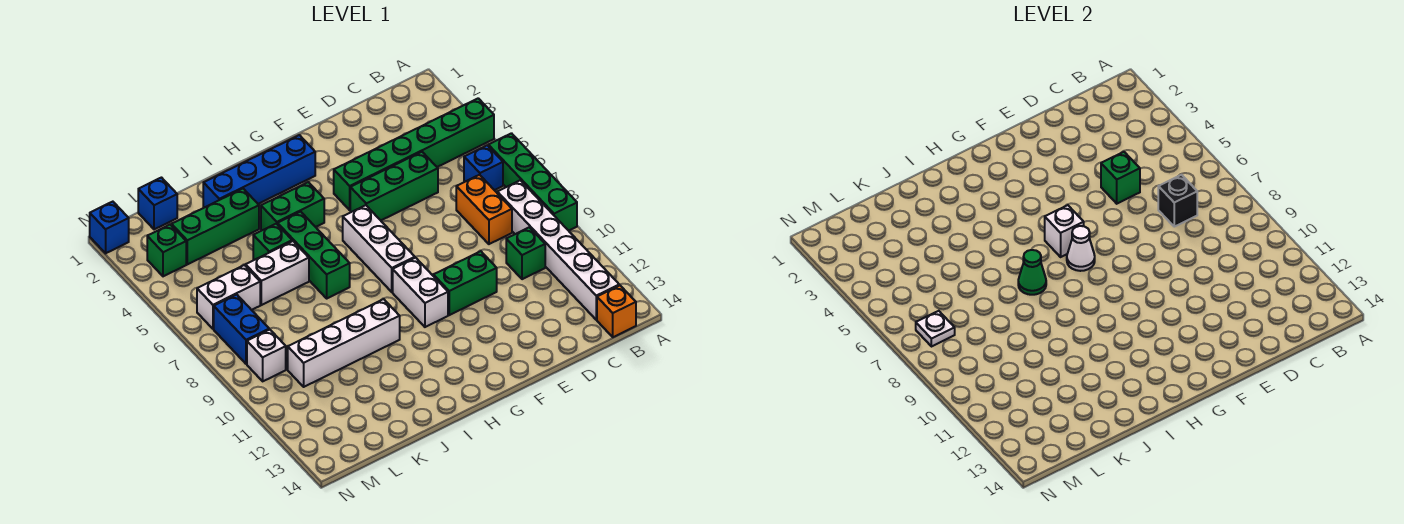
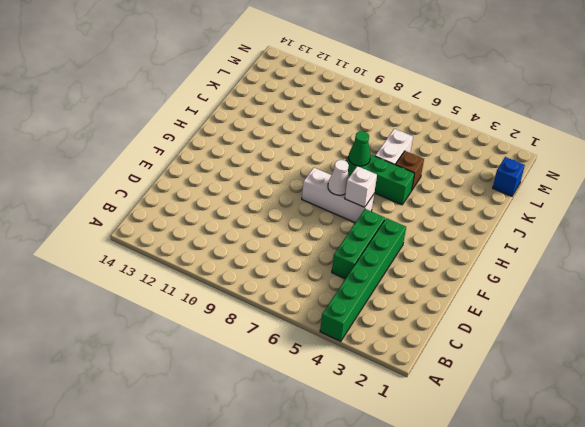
brown 1x1 brick [396,151,424,190] -> green 1x1 brick [253,224,292,260]
none -> green 1x4 brick [488,133,577,231]
none -> blue 1x1 brick [464,145,503,190]
none -> white 1x6 brick [497,180,619,320]
none -> orange 1x1 brick [597,285,636,337]

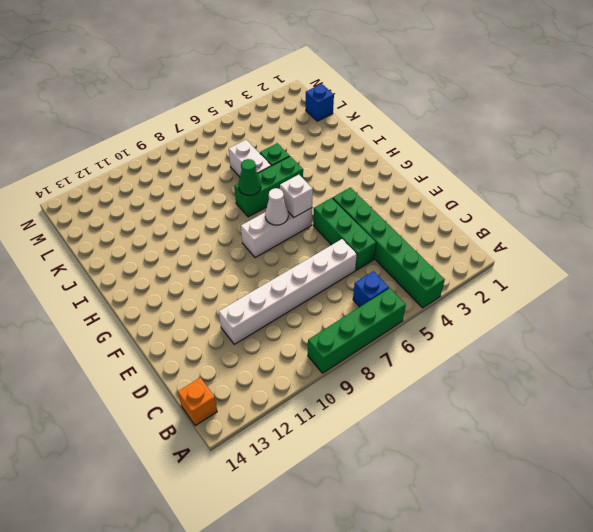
white 1x6 brick [219,239,357,344] -> white 1x6 brick moved to [497,180,619,320]
none -> orange 1x2 brick [456,175,512,244]
none -> green 1x1 brick [506,227,545,279]
none -> green 1x2 brick [433,251,497,315]
none -> blue 1x4 brick [203,135,315,208]

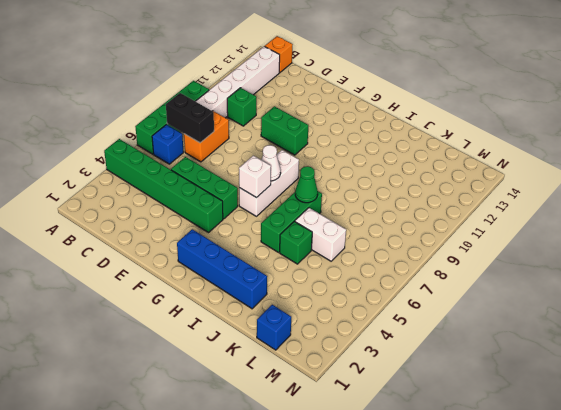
black 1x2 brick [166,93,214,143] -> black 1x1 brick [1158,175,1197,227]
none -> white 1x2 brick [393,258,448,327]
none -> green 1x2 brick [261,182,324,230]
none -> white 1x4 brick [288,299,400,387]
none -> green 1x3 brick [172,189,259,264]

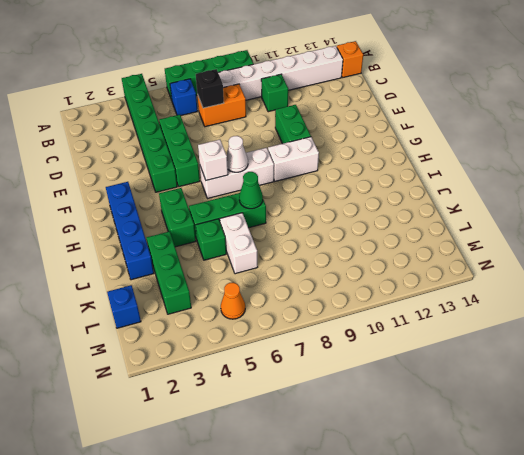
orange 1x1 cone [221,282,245,319] -> none
none -> white 1x4 brick [288,299,400,387]
none -> white 1x2 brick [197,265,260,329]
none -> green 1x1 brick [147,225,186,276]
none -> blue 1x2 brick [214,295,269,364]

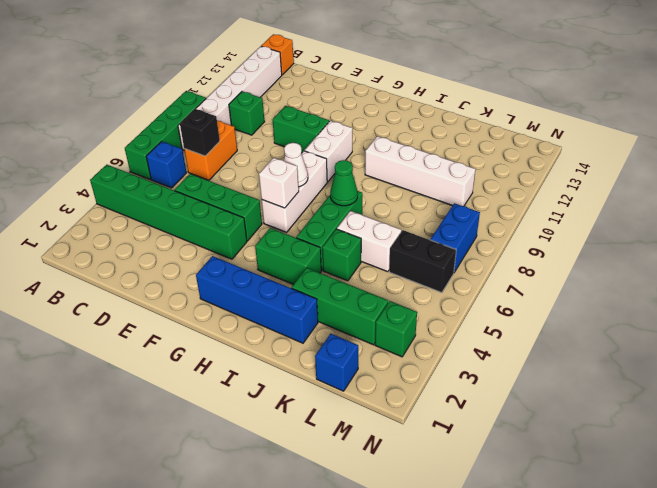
black 1x2 brick [389,230,456,293] -> white 1x2 brick [197,265,260,329]
none -> white 1x1 brick [247,330,286,381]
none -> blue 1x1 brick [90,202,129,253]
none -> green 1x1 brick [1101,152,1140,204]
none -> white 1x1 plate [916,311,955,347]

